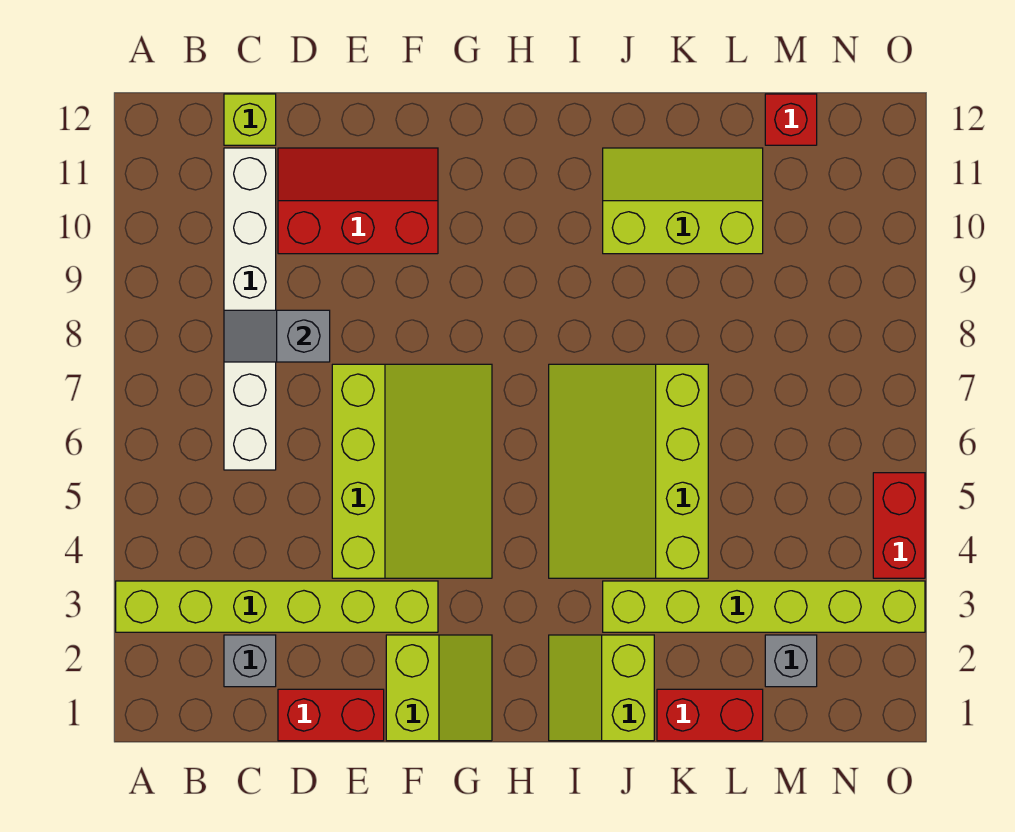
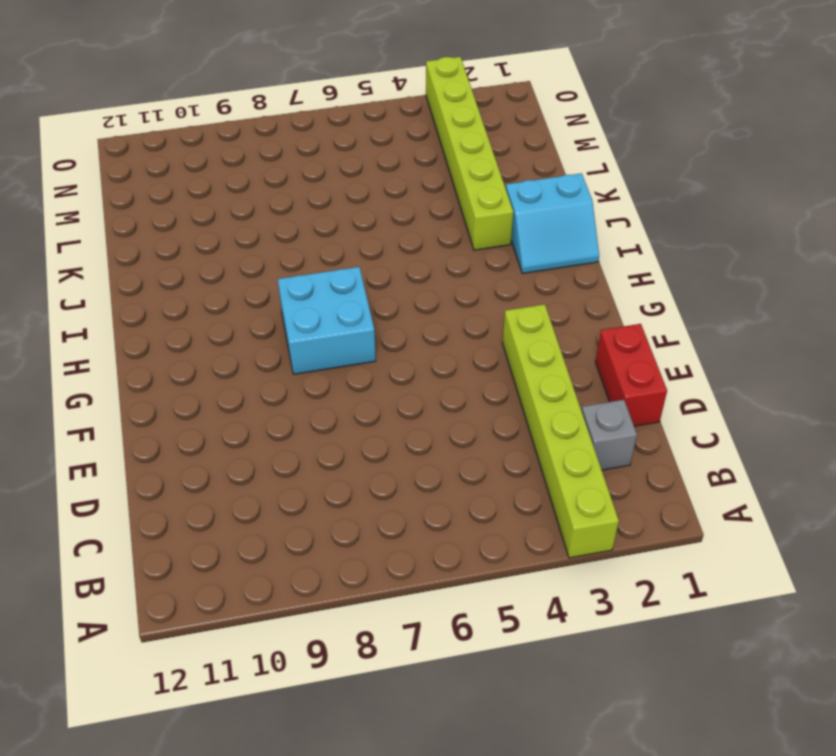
cyan 2x2 brick [278,267,376,374] -> lime 3x4 slope [332,364,492,578]
cyan 2x2 slope [506,173,599,274] -> lime 2x2 slope [549,635,654,741]
none -> white 1x6 brick [224,148,276,470]
none -> lime 1x1 brick [224,94,276,145]
none -> red 2x3 slope [278,148,438,254]

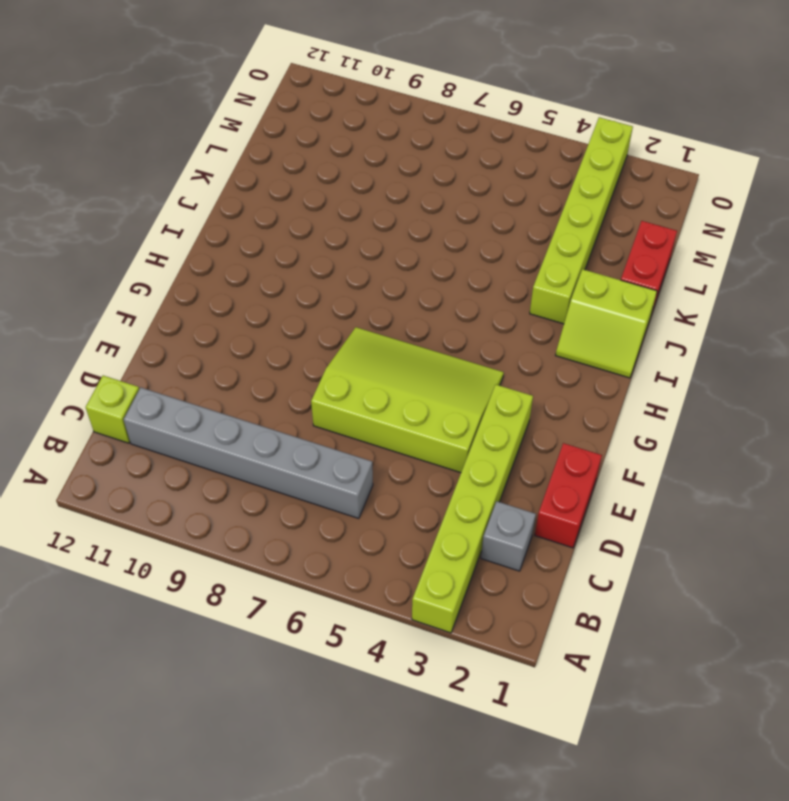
grey 1x6 brick [124,387,373,519] -> white 1x6 brick [224,148,276,470]
none -> red 2x3 slope [278,148,438,254]
none -> lime 2x2 slope [386,635,492,741]
none -> lime 3x4 slope [549,364,708,578]

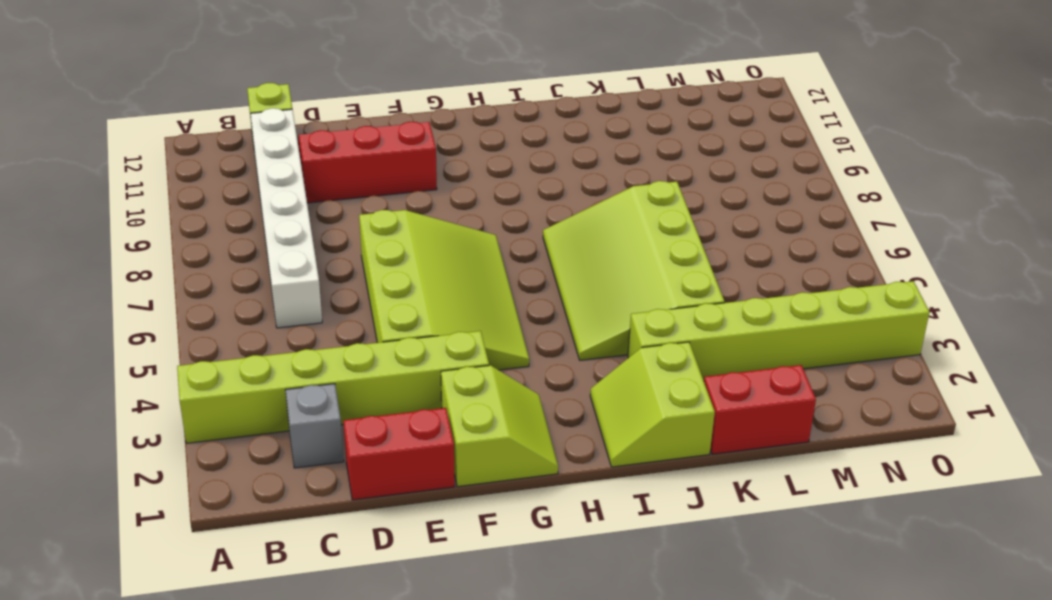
none -> lime 2x3 slope [603,148,763,254]
none -> grey 1x1 brick [765,635,817,687]
none -> red 1x1 brick [765,94,817,145]

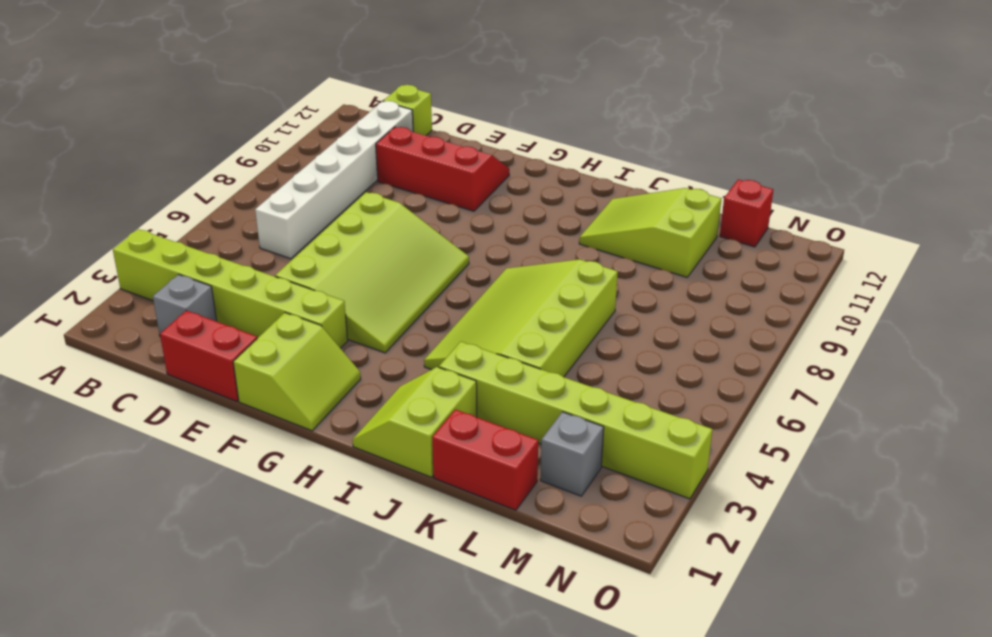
lime 2x3 slope [579,188,721,277] -> lime 2x3 slope turned to [603,148,763,254]
none -> red 1x2 brick [873,473,925,578]
none -> grey 1x2 slope [224,310,330,362]

